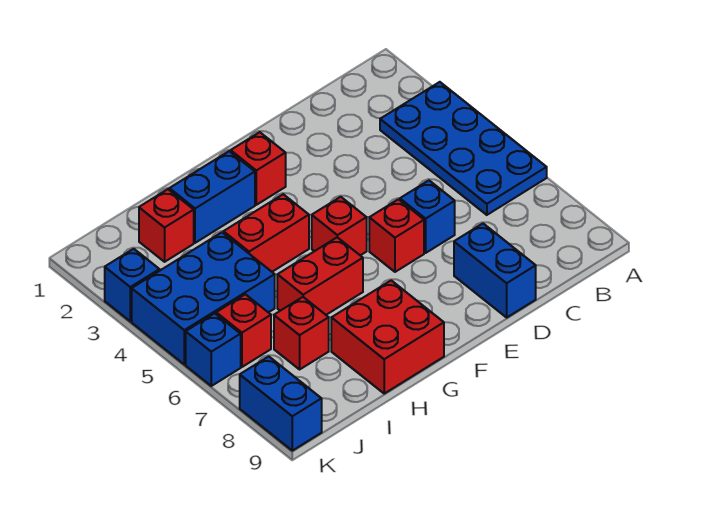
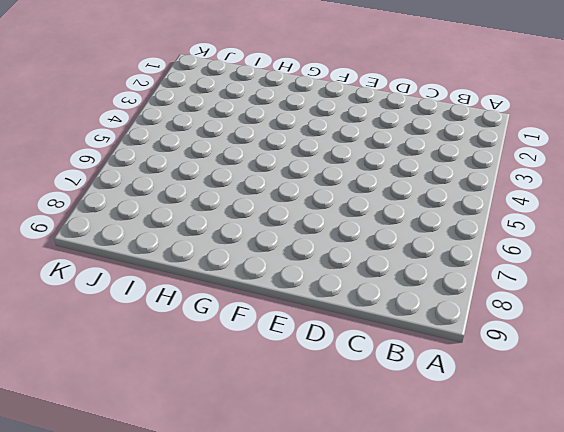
none -> blue 2x4 plate [380,82,547,215]
none -> blue 1x1 brick [400,181,455,253]
none -> blue 1x2 brick [454,224,536,317]

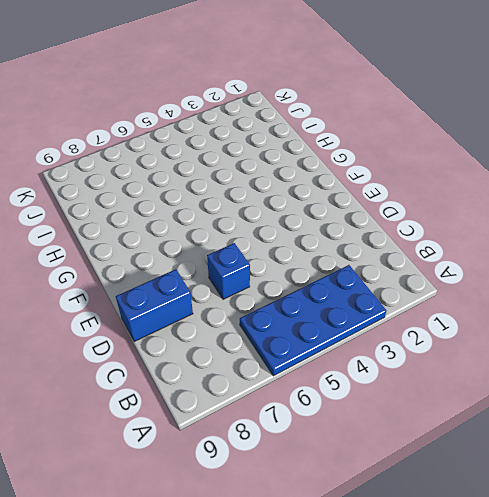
none -> red 1x1 brick [369,199,424,272]
none -> red 1x1 brick [231,132,286,205]
none -> red 1x1 brick [312,197,367,255]

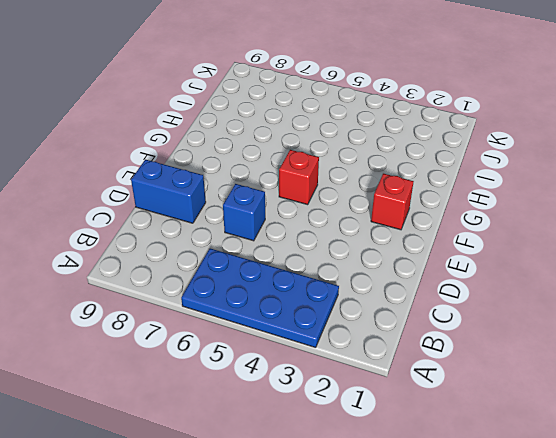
none -> red 1x1 brick [369,199,424,272]
none -> blue 1x2 brick [169,151,255,243]
none -> red 1x2 brick [223,194,309,272]

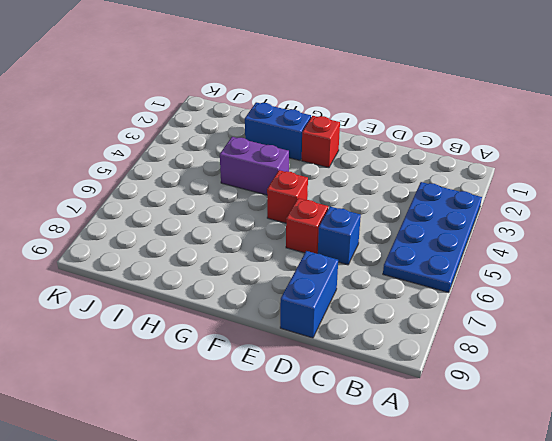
purple 1x2 brick [220,137,289,195] -> red 1x2 brick [223,194,309,272]
none -> red 1x2 brick [277,237,363,315]
none -> red 2x2 brick [331,280,444,393]
none -> red 1x1 brick [139,189,194,262]

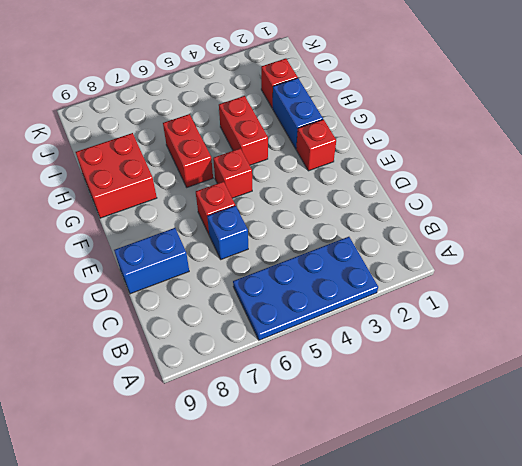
none -> blue 2x3 brick [132,232,275,364]
none -> red 1x1 brick [274,297,329,369]
none -> red 1x1 brick [216,294,271,367]

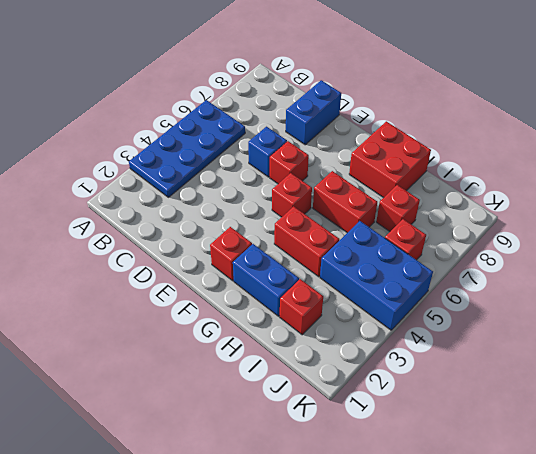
none -> blue 1x1 brick [105,249,159,321]
none -> blue 1x1 brick [186,313,241,386]
none -> blue 1x2 brick [240,356,322,451]

